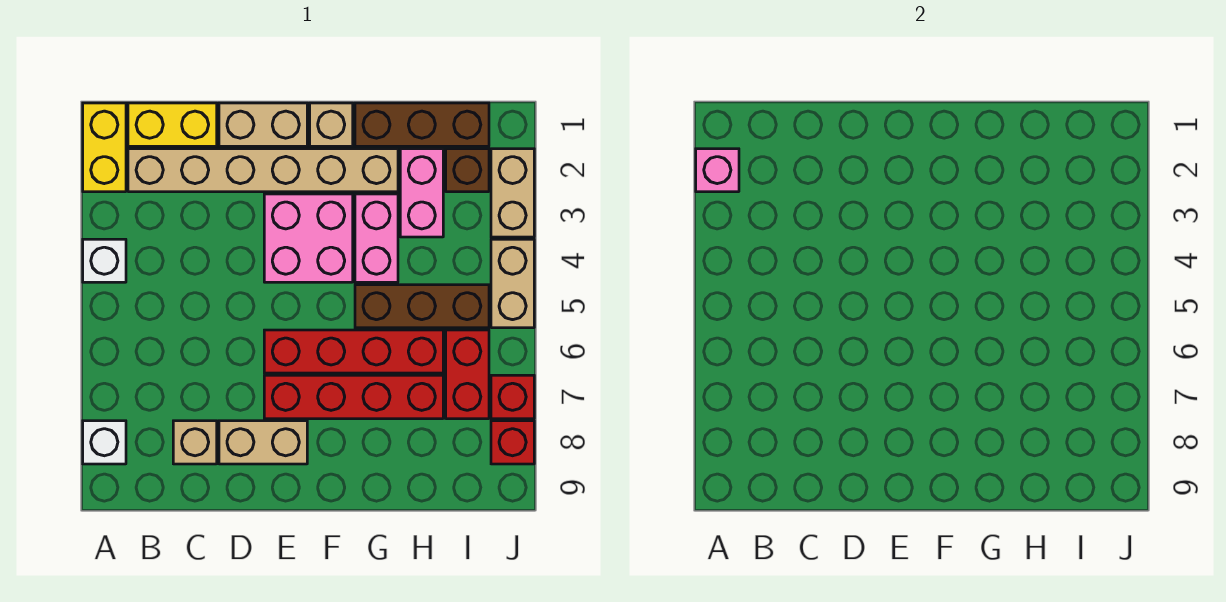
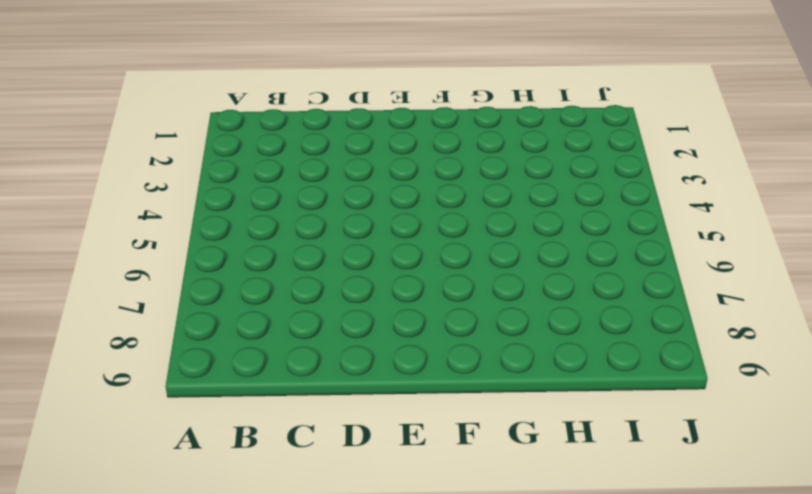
none -> yellow 1x2 brick [83,103,126,192]
none -> white 1x1 brick [83,239,126,282]
none -> white 1x1 brick [83,421,126,464]

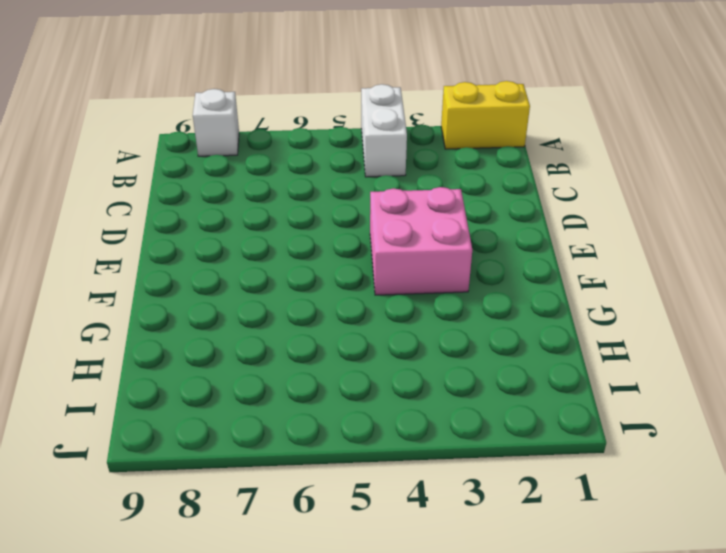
white 1x2 brick [361,84,407,177] -> white 1x1 brick [83,239,126,282]
none -> yellow 1x2 brick [128,103,217,146]
none -> tan 1x6 brick [128,149,398,192]
none -> tan 1x1 brick [173,421,217,464]

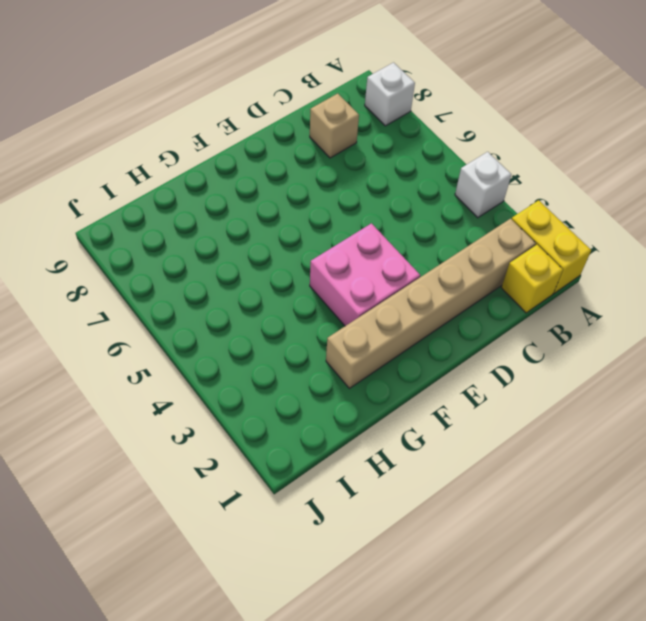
yellow 1x1 brick [501,245,563,313] -> yellow 1x2 brick [128,103,217,146]
none -> tan 1x2 brick [219,103,307,146]
none -> tan 1x2 brick [219,421,307,464]
none -> red 1x4 brick [264,330,443,373]

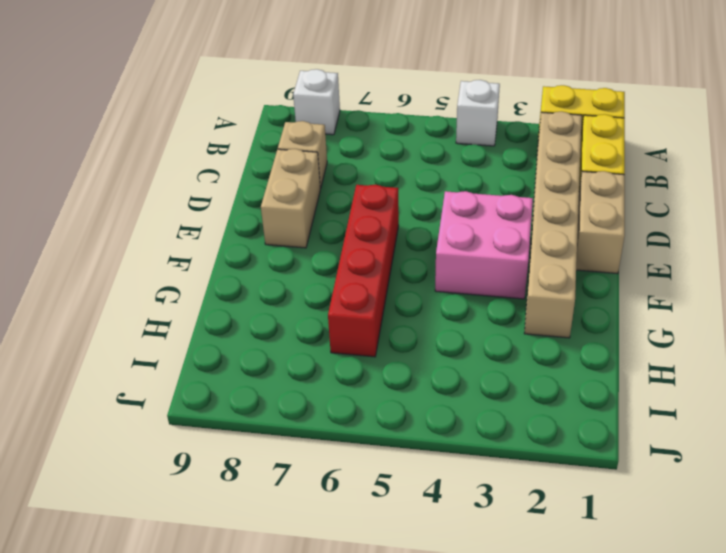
none -> red 1x4 brick [264,375,443,419]
none -> tan 1x1 brick [310,103,353,146]
none -> brown 1x3 brick [355,103,489,146]

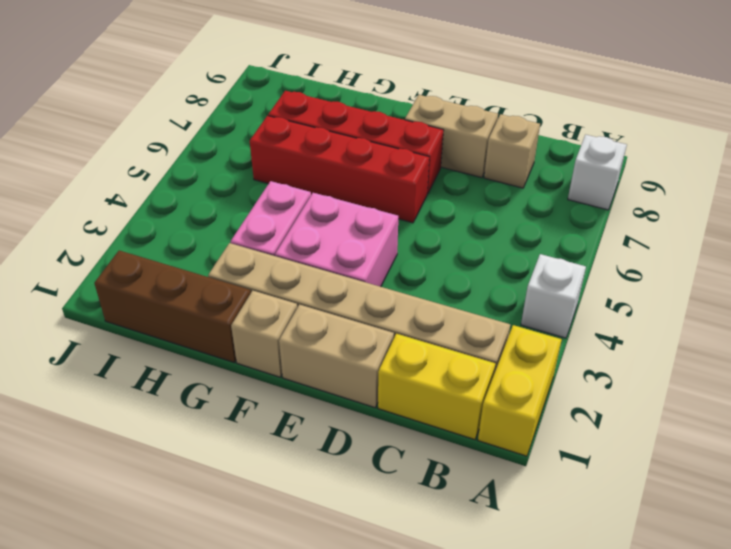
none -> brown 1x3 brick [355,285,489,328]
none -> pink 1x2 brick [400,149,443,237]
none -> brown 1x1 brick [446,149,489,192]

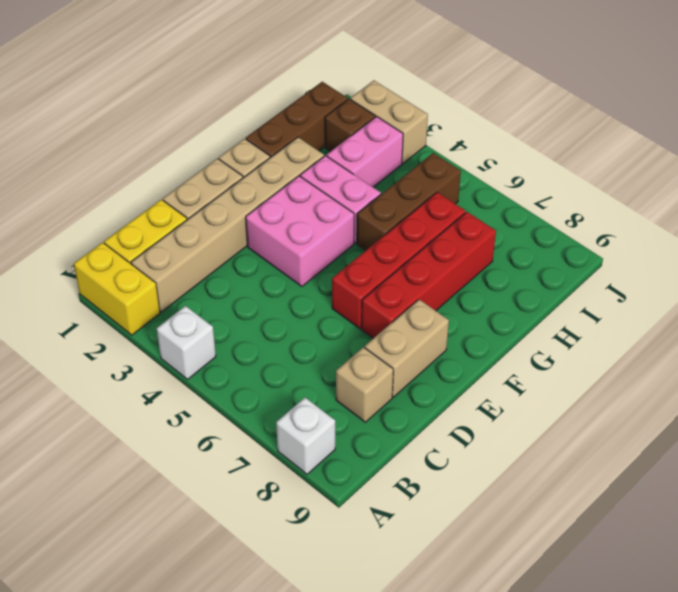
pink 1x2 brick [327,117,403,187] -> pink 1x2 brick turned to [400,149,443,237]
none -> red 1x2 brick [446,330,489,419]
none -> tan 1x2 brick [491,239,534,328]
none -> red 1x1 brick [491,375,534,419]

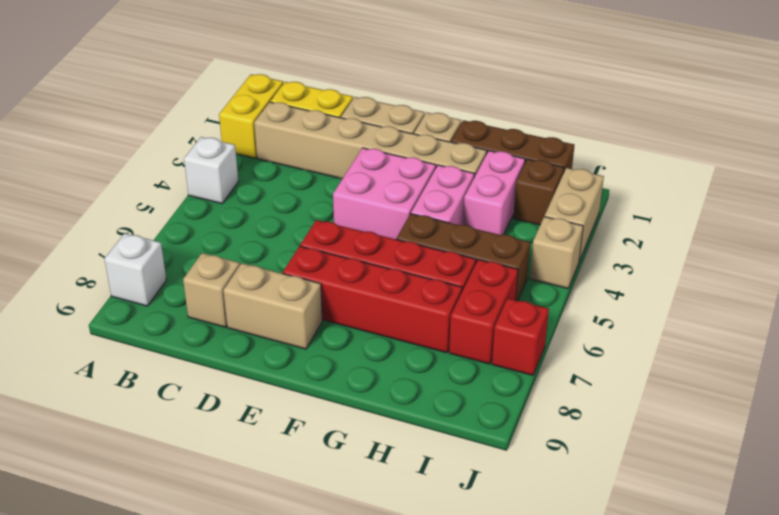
tan 1x1 brick [530,217,583,288] -> tan 1x2 brick [491,239,534,328]
none -> red 1x1 brick [491,421,534,464]
none -> pink 1x1 brick [696,149,739,192]

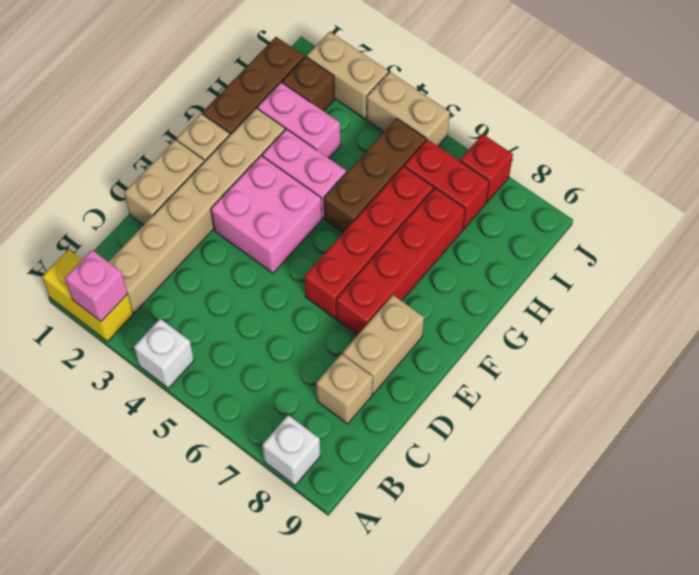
none -> yellow 1x2 brick [128,103,217,146]
none -> red 1x1 brick [491,421,534,464]

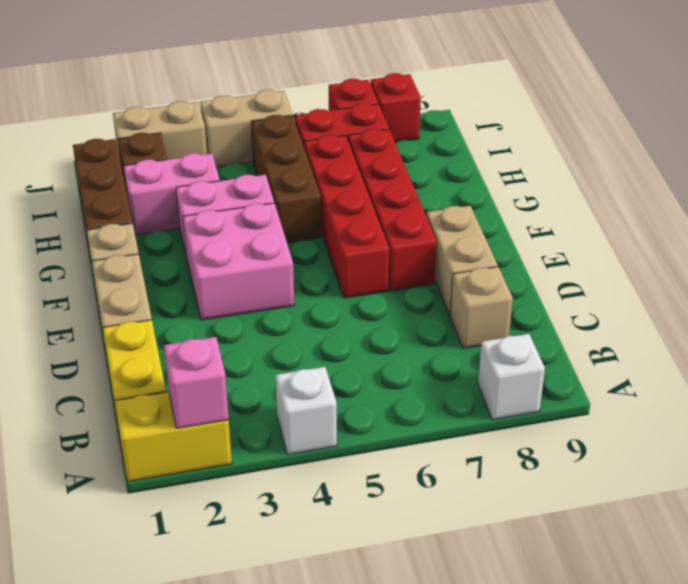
none -> tan 1x6 brick [128,149,398,192]

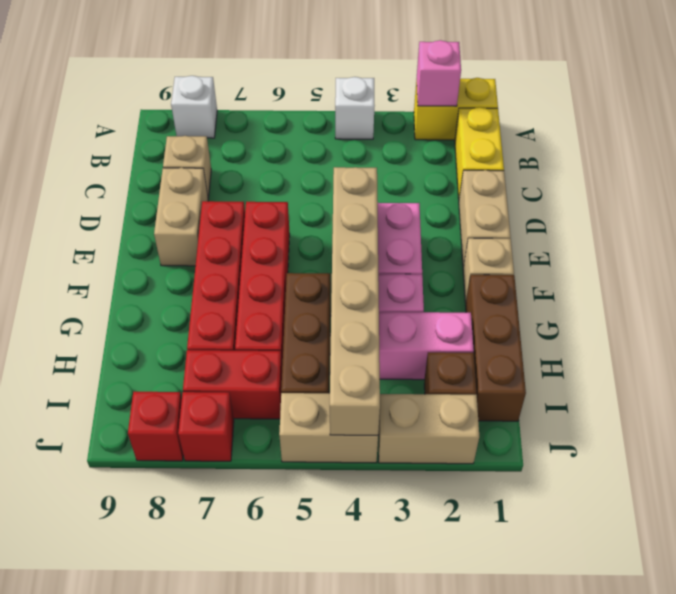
tan 1x6 brick [330,167,380,435] -> tan 1x6 brick moved to [128,149,398,192]

